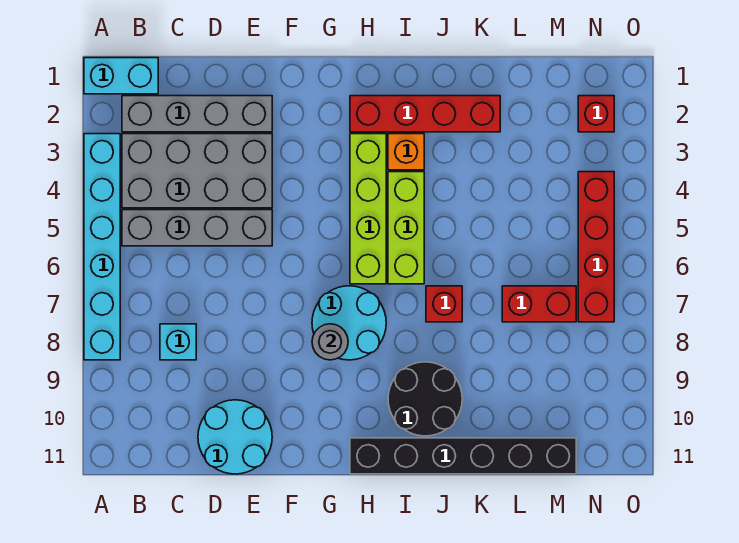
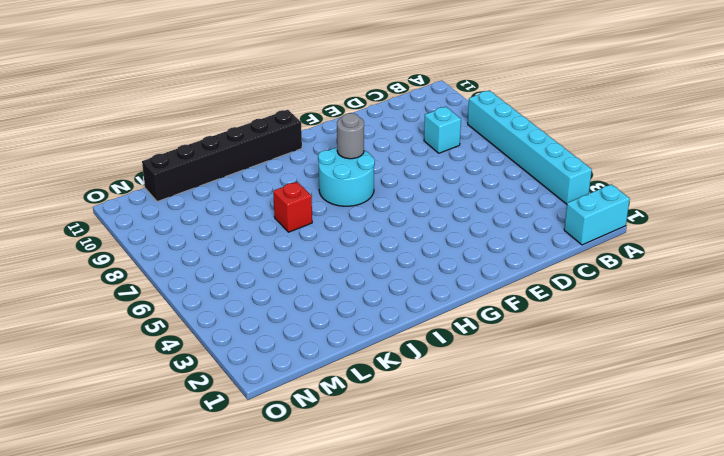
none -> grey 1x4 brick [122,96,272,132]
none -> grey 2x4 brick [122,134,272,208]
none -> grey 1x4 brick [122,210,272,246]

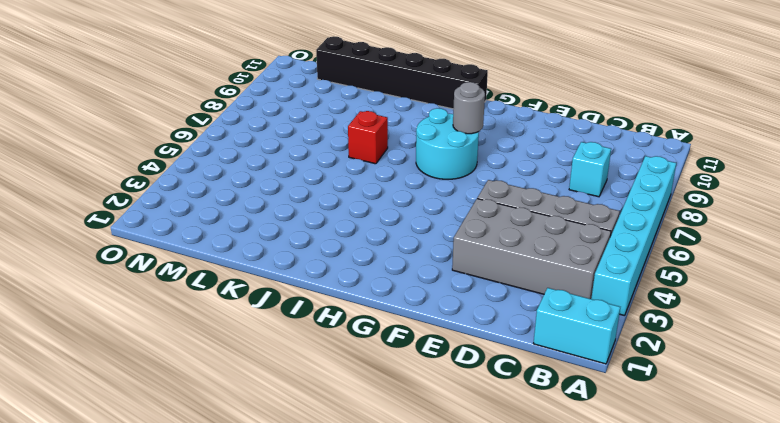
none -> grey 1x4 brick [122,96,272,132]
none -> cyan 2x2 round brick [198,400,272,474]
none -> red 1x4 brick [350,96,500,132]

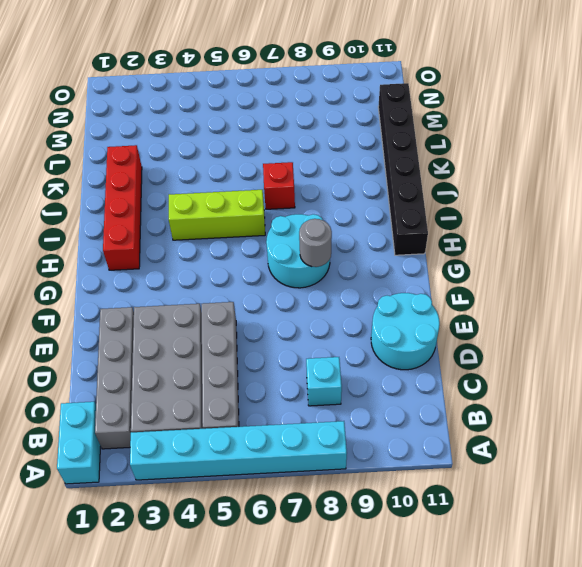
none -> lime 1x4 brick [350,134,386,284]
none -> orange 1x1 brick [388,134,424,170]
none -> black 2x2 round brick [388,362,462,436]

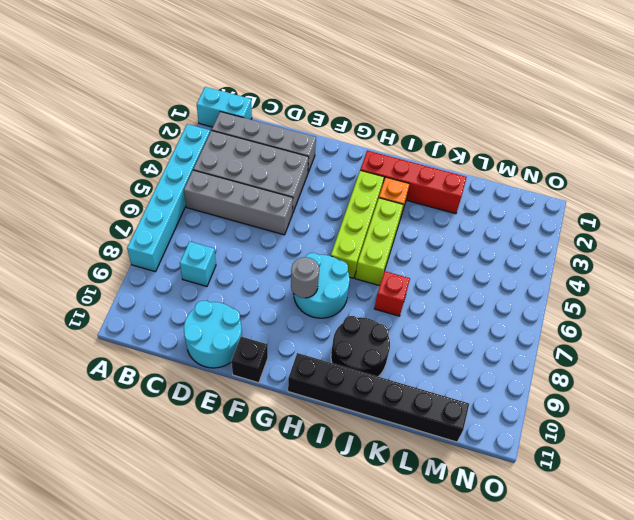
black 1x1 brick [231,337,268,383] -> none
none -> red 1x2 brick [502,286,576,322]
none -> red 1x1 brick [578,96,614,132]
none -> red 1x4 brick [578,172,614,322]

